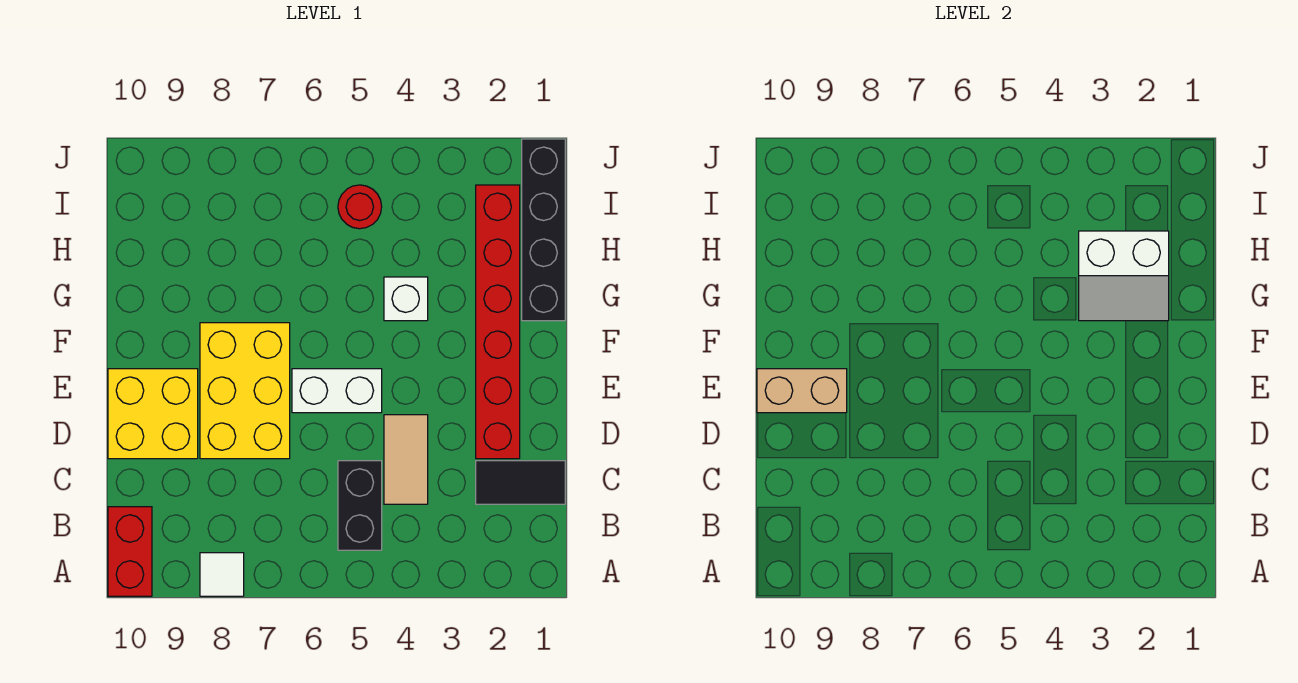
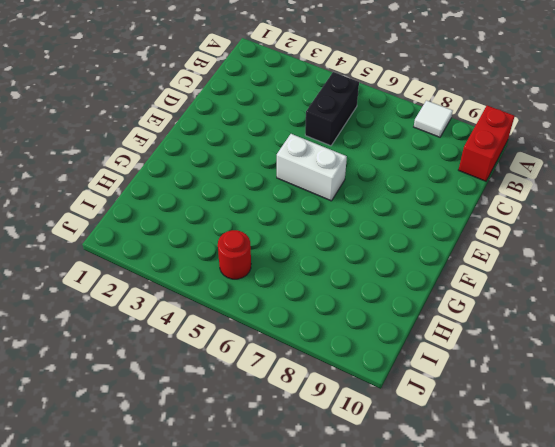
none -> black 1x2 tile [476,461,565,504]
none -> tan 1x2 tile [384,415,428,504]
none -> red 1x6 brick [476,185,520,459]

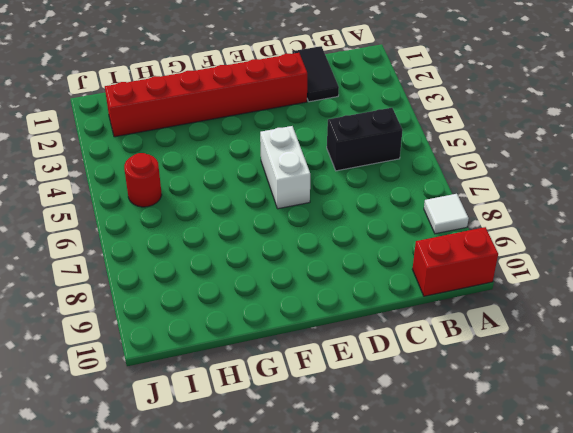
none -> tan 1x2 tile [384,415,428,504]
none -> yellow 2x3 brick [200,323,290,459]
none -> yellow 2x2 brick [108,369,198,459]

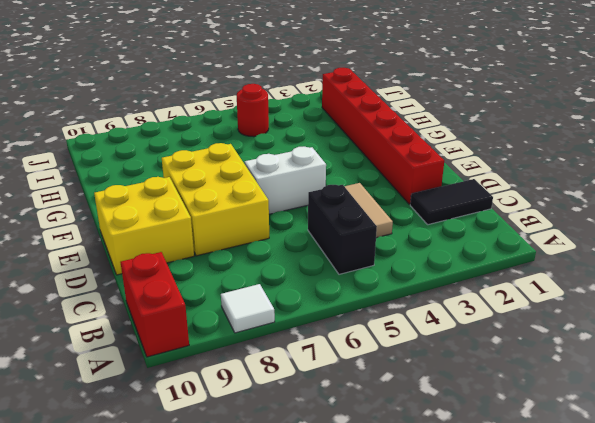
none -> black 1x4 brick [522,139,565,321]
none -> white 1x1 brick [384,277,428,321]
none -> tan 1x2 brick [757,369,847,413]

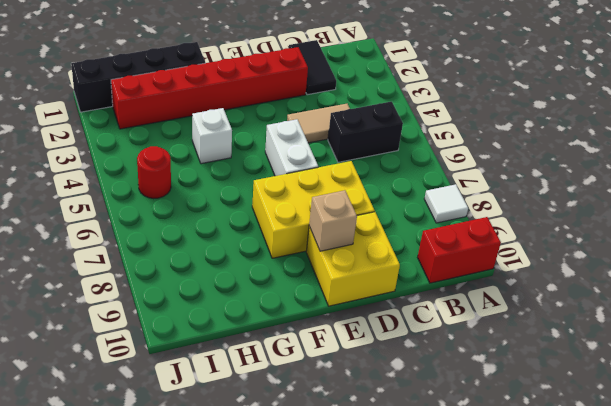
tan 1x1 brick [309,190,357,251] -> tan 1x2 brick [757,369,847,413]
none -> white 2x2 slope [1079,231,1169,321]

